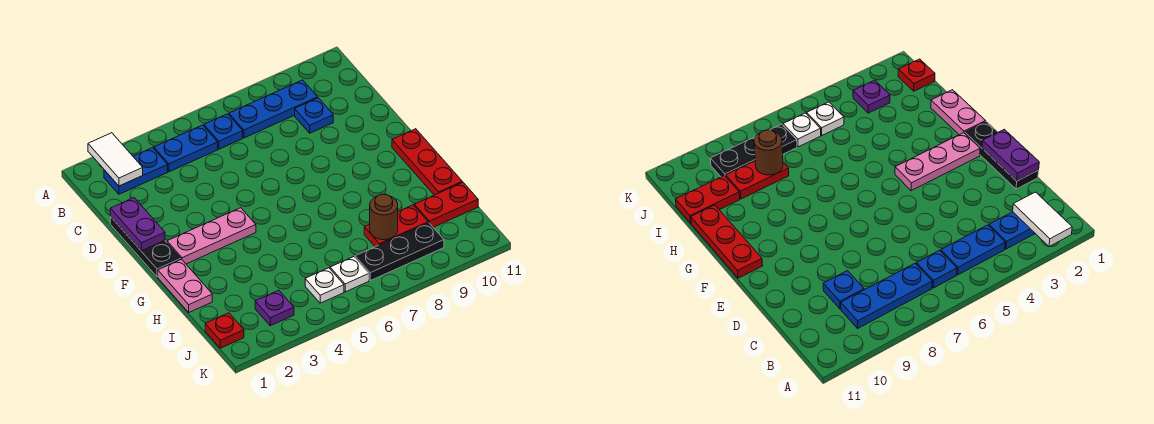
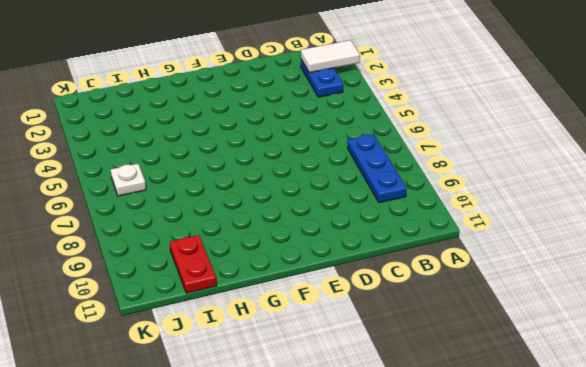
none -> blue 1x2 plate [154,125,218,172]
none -> blue 1x1 plate [204,114,243,149]
none -> blue 1x1 plate [295,98,333,133]

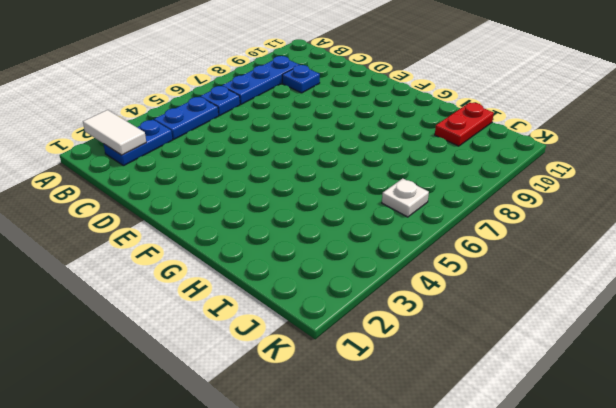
none -> black 1x3 plate [110,217,181,277]
none -> pink 1x3 plate [167,208,256,264]
none -> red 1x3 plate [392,129,462,195]

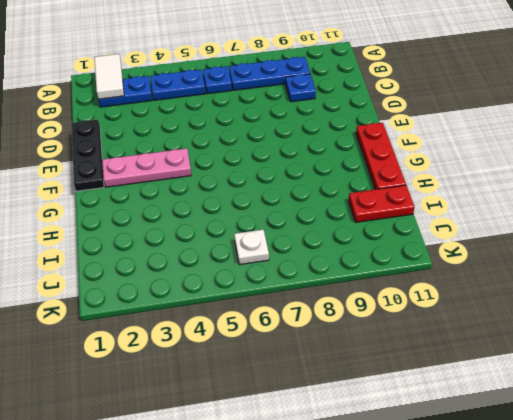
none -> pink 1x2 plate [158,259,212,312]
none -> red 1x2 plate [364,205,428,247]
none -> red 1x1 plate [205,313,244,348]

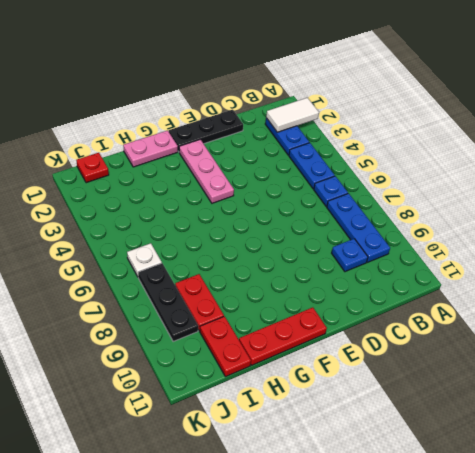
none -> purple 1x1 plate [255,290,294,326]
none -> white 1x1 plate [305,268,344,303]
none -> purple 1x2 plate [110,198,165,251]

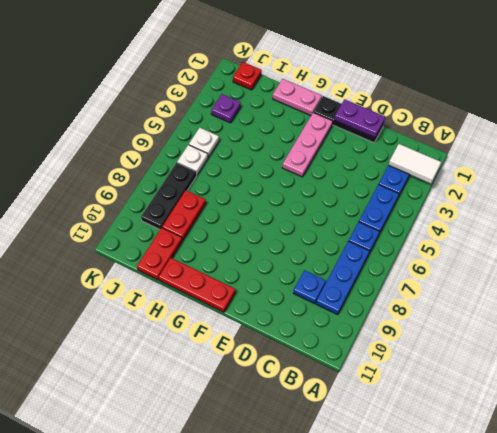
none -> brown 1x1 round brick [370,194,398,240]

